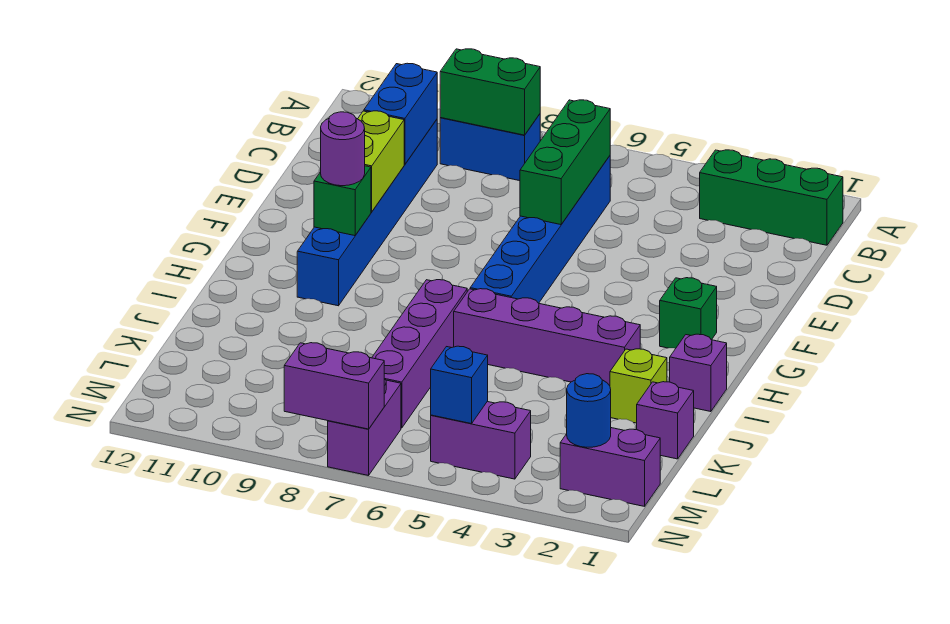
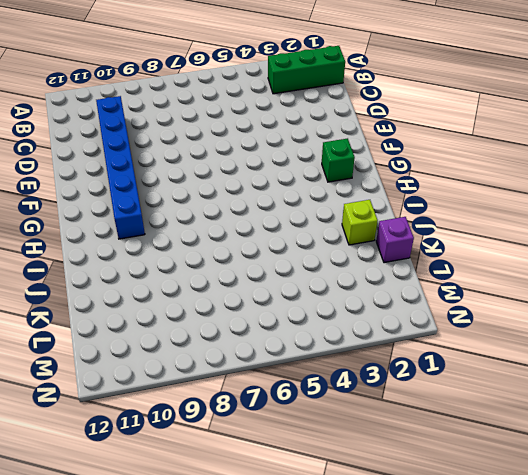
none -> blue 1x2 brick [440,114,540,181]
none -> blue 1x6 brick [470,156,610,303]
none -> purple 1x1 brick [670,334,727,412]

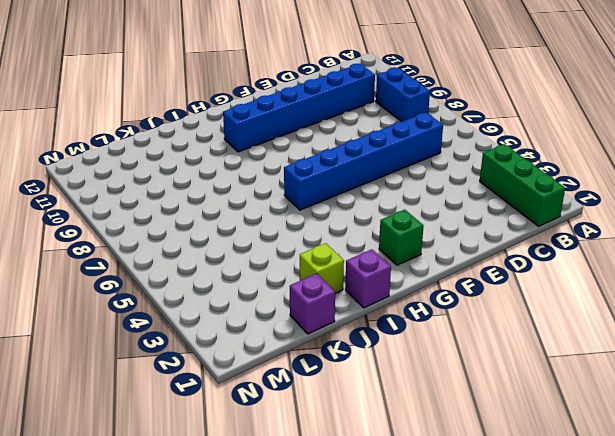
none -> purple 1x4 brick [454,289,640,386]
none -> purple 1x4 brick [372,280,467,428]
none -> purple 1x2 brick [560,428,660,506]

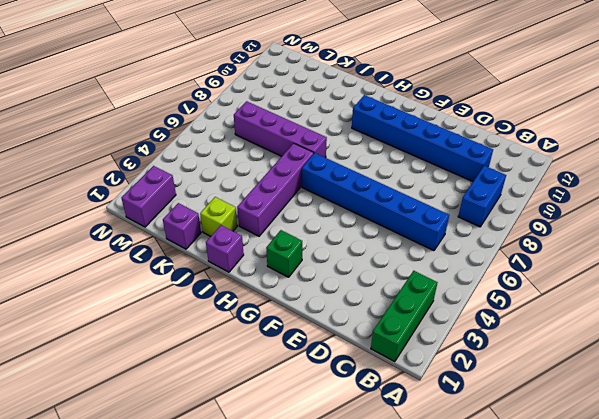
none -> purple 1x2 brick [431,402,531,479]
none -> purple 1x2 brick [328,379,401,476]
none -> green 1x2 brick [440,49,540,135]

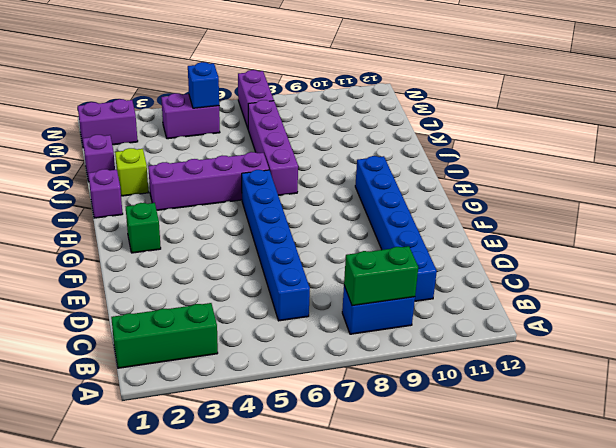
none -> green 1x3 brick [520,100,610,225]
none -> blue 1x2 brick [364,63,437,164]
none -> lime 1x2 brick [358,111,404,212]

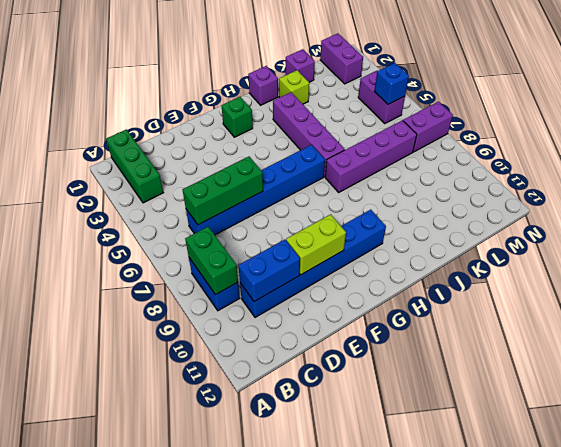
none -> green 1x1 brick [314,166,371,236]
none -> blue 1x1 round brick [567,374,611,447]
none -> purple 1x2 brick [284,343,384,429]

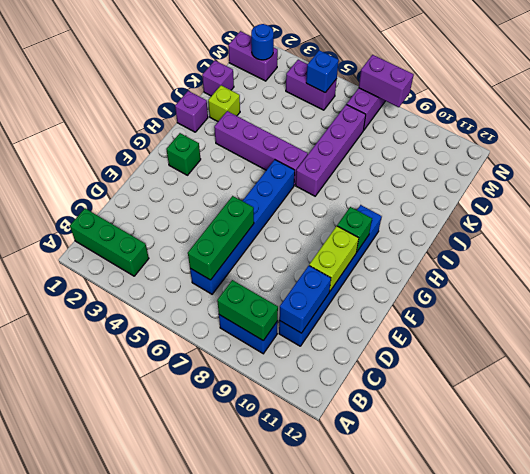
none -> purple 1x1 round brick [321,112,365,186]

